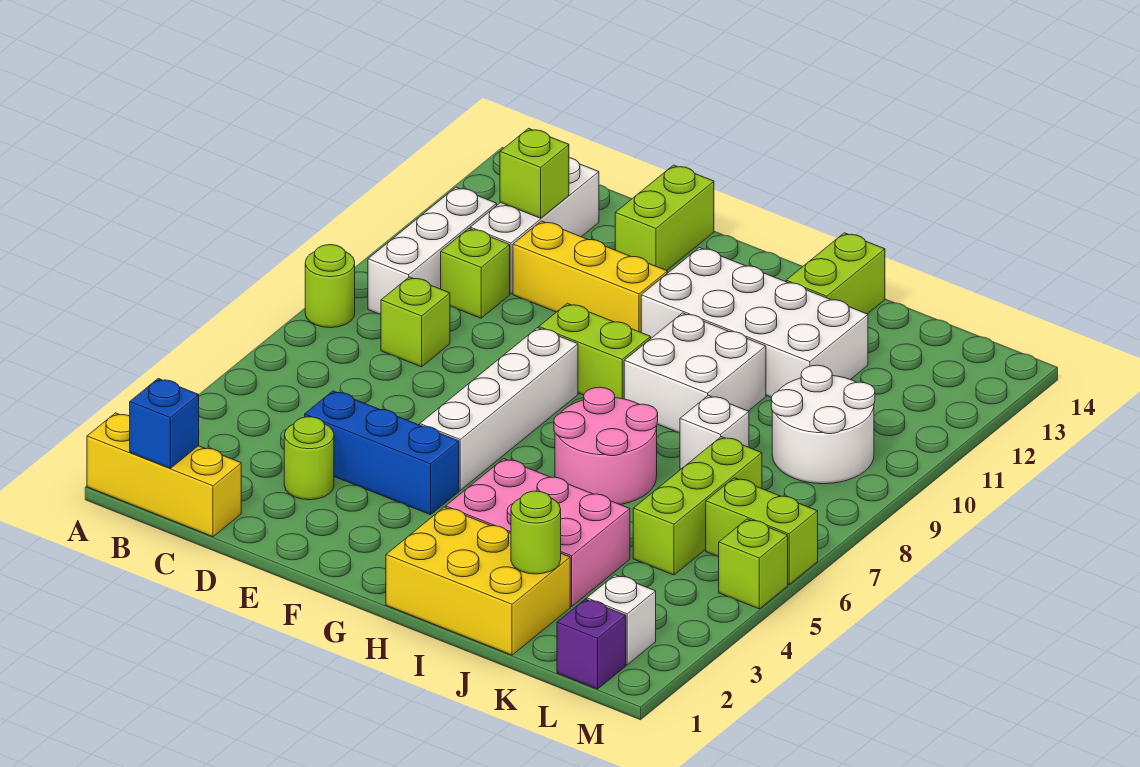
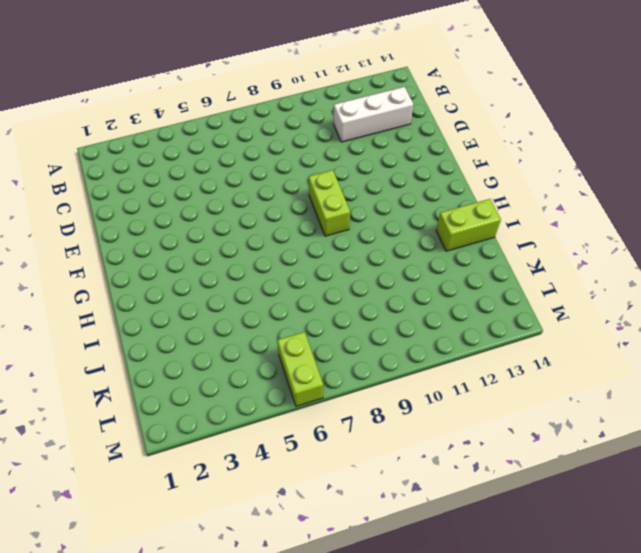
none -> yellow 1x3 brick [87,413,241,537]
none -> lime 1x1 round brick [305,245,355,328]
none -> white 1x3 brick [368,187,497,314]

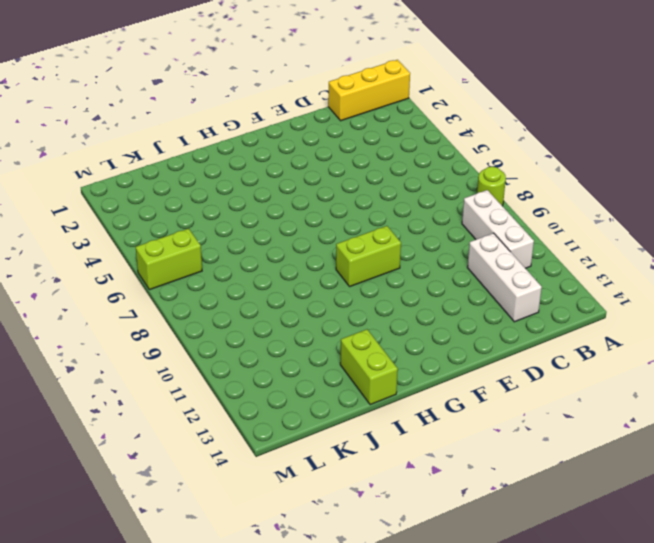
none -> lime 1x1 brick [381,277,450,367]
none -> lime 1x1 brick [441,229,510,318]
none -> lime 1x1 round brick [284,417,334,500]

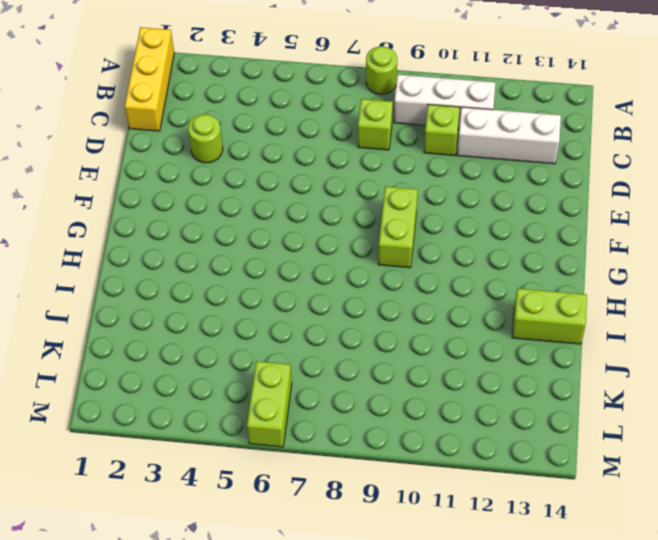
none -> blue 1x3 brick [305,391,459,515]
none -> yellow 1x3 brick [513,221,667,332]
none -> lime 1x2 brick [615,165,714,271]

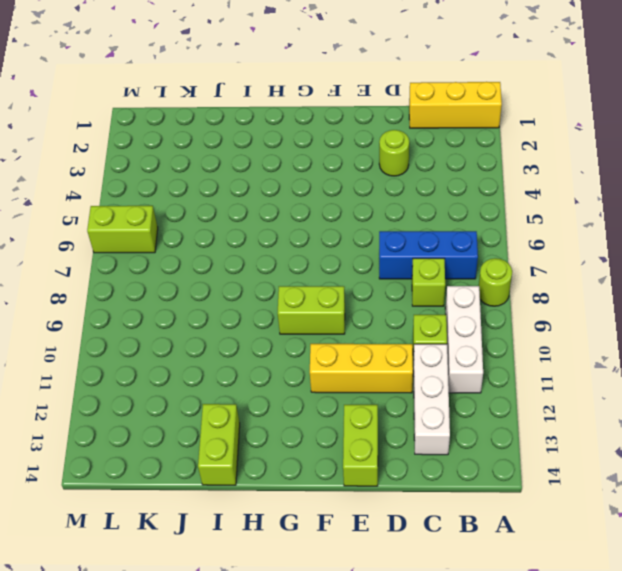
blue 1x3 brick [379,231,478,279] -> blue 1x3 brick moved to [305,391,459,515]
none -> white 1x4 brick [420,328,578,490]
none -> white 2x4 brick [641,248,868,397]
none -> yellow 2x3 brick [386,507,570,655]

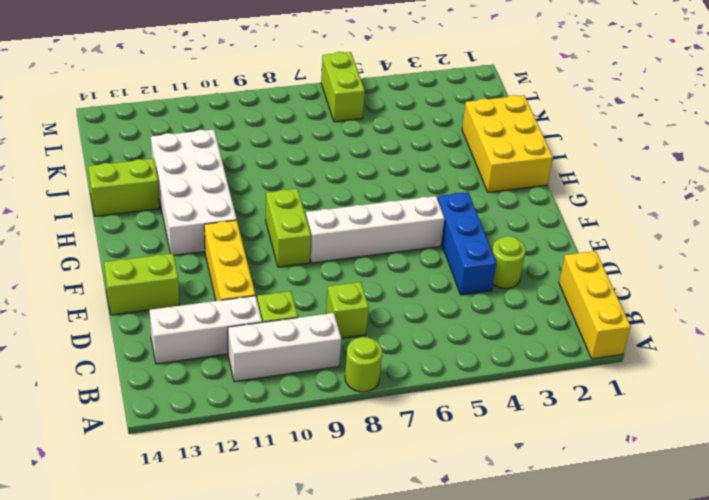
none -> pink 2x3 brick [446,459,630,607]
none -> pink 2x2 round brick [554,387,658,504]
none -> white 2x2 brick [624,313,766,433]

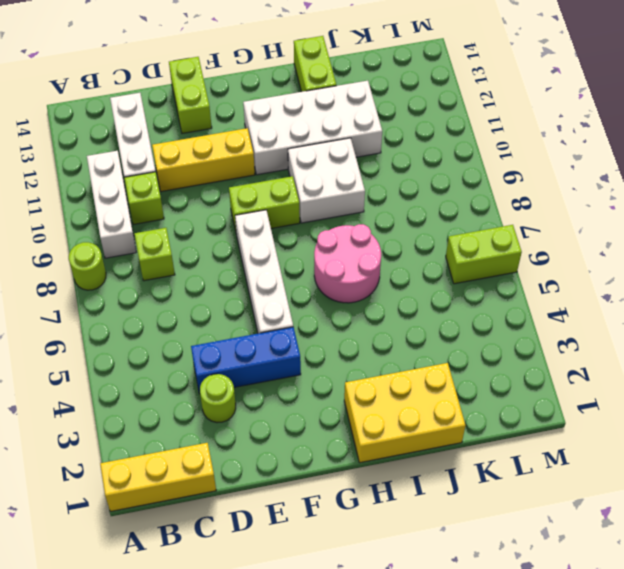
none -> pink 2x3 brick [446,459,630,607]
none -> white 1x1 brick [680,395,749,470]
none -> lime 1x3 brick [633,437,762,575]

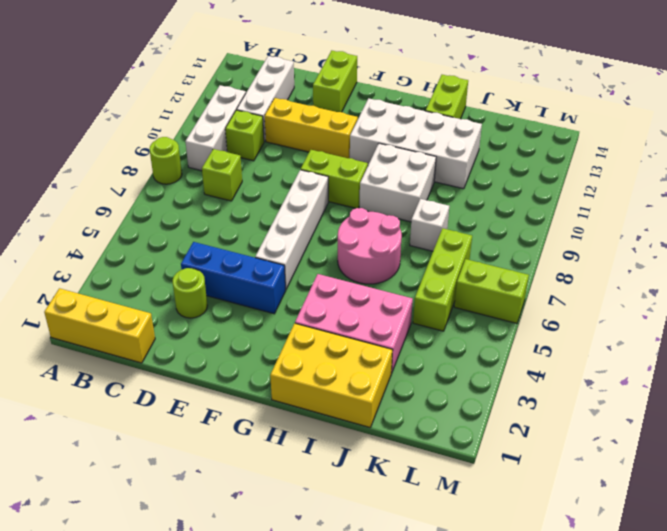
none -> white 2x2 round brick [771,365,875,484]
none -> purple 1x1 brick [557,599,626,689]
none -> white 1x1 brick [587,575,656,665]

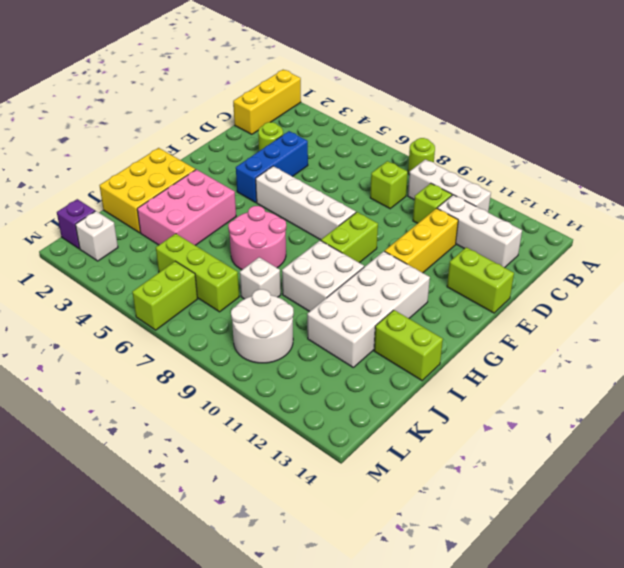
none -> lime 1x1 brick [719,519,788,609]
none -> blue 1x1 brick [130,379,199,468]
none -> lime 1x1 brick [500,128,569,218]

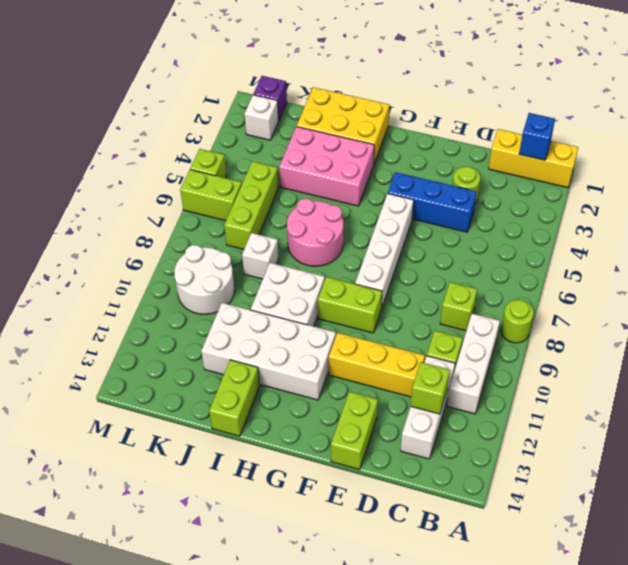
none -> lime 1x1 round brick [511,491,561,574]

